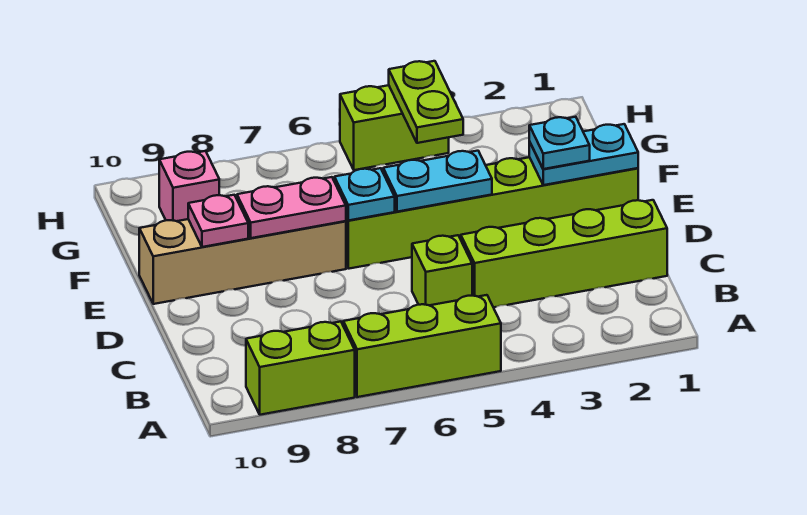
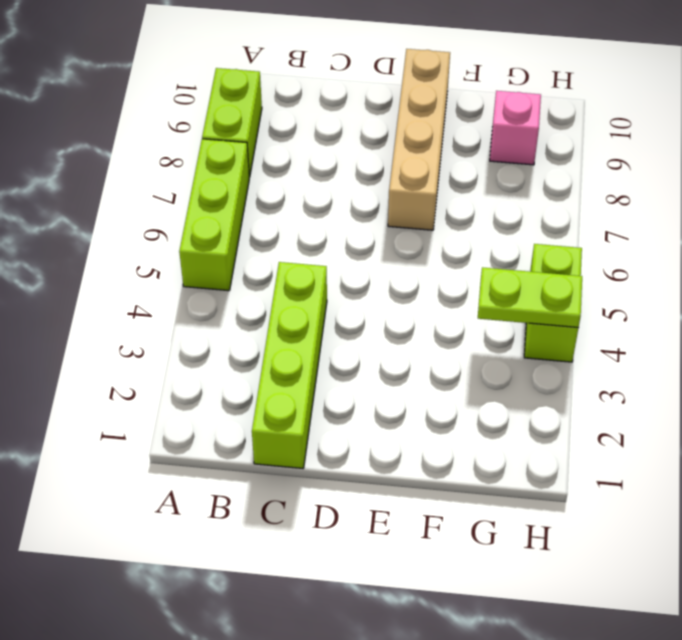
none -> lime 1x1 brick [412,235,472,305]
none -> lime 1x6 brick [346,157,638,269]
none -> cyan 1x2 plate [529,124,638,185]

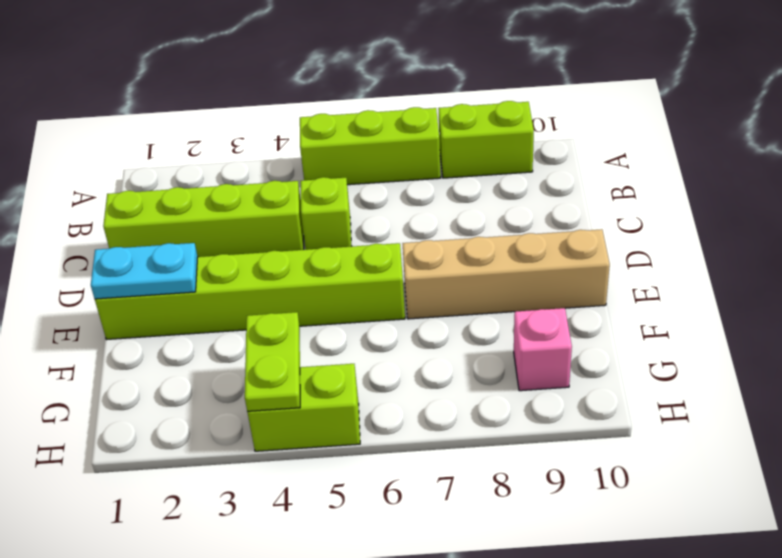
none -> cyan 1x2 plate [383,151,492,212]
none -> cyan 1x1 plate [334,168,395,220]
none -> pink 1x2 plate [237,177,346,238]

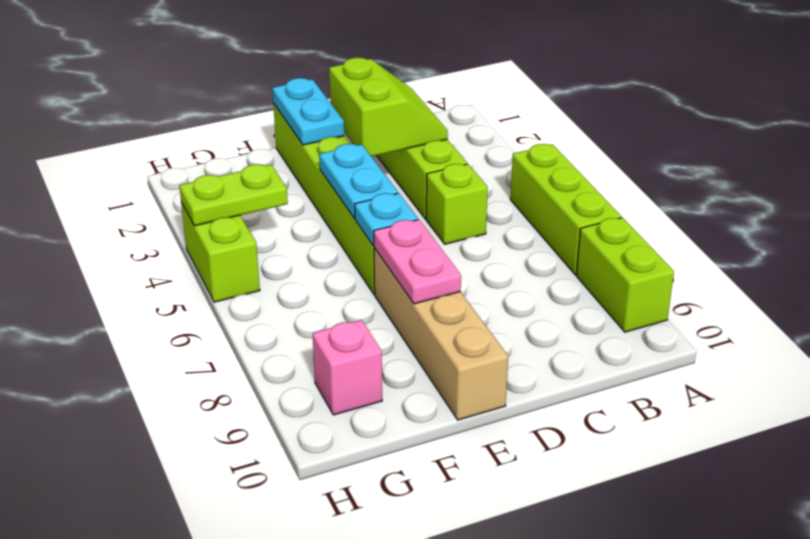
lime 2x2 slope [329,58,448,157] -> none
none -> pink 1x1 plate [188,195,248,247]
none -> cyan 1x1 plate [529,117,590,169]

